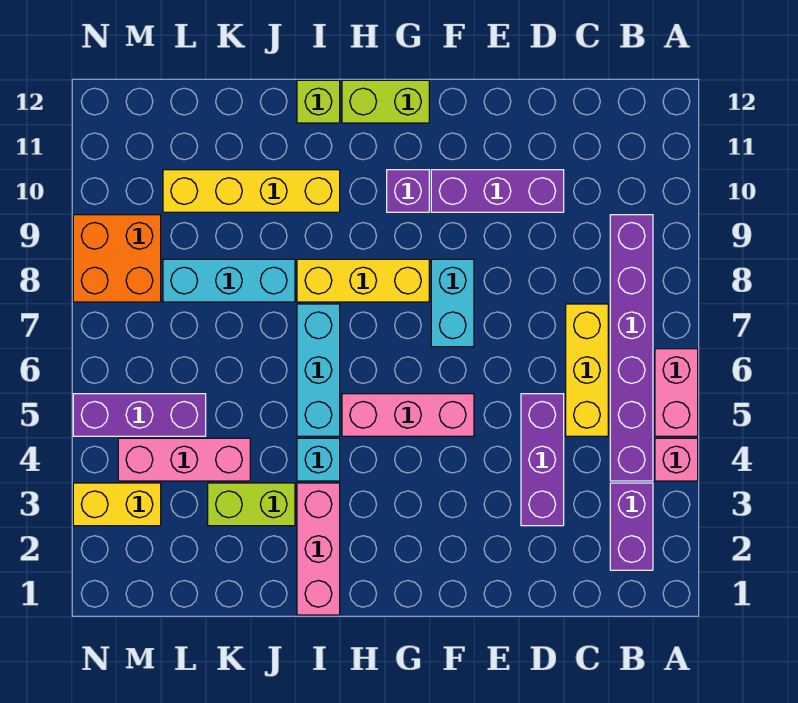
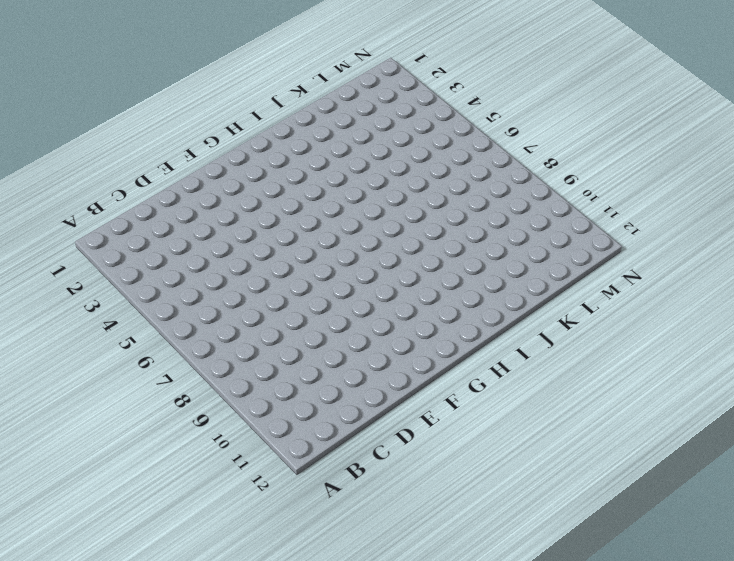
none -> pink 1x1 brick [655,438,698,481]
none -> pink 1x2 brick [655,349,698,436]
none -> purple 1x2 brick [610,483,653,570]

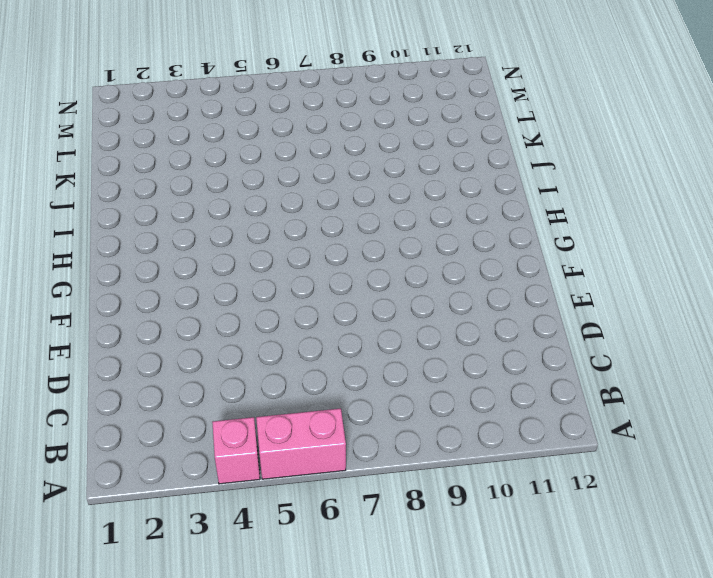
none -> purple 1x2 brick [610,483,653,570]
none -> purple 1x6 brick [610,215,653,481]
none -> yellow 1x3 brick [566,304,608,436]

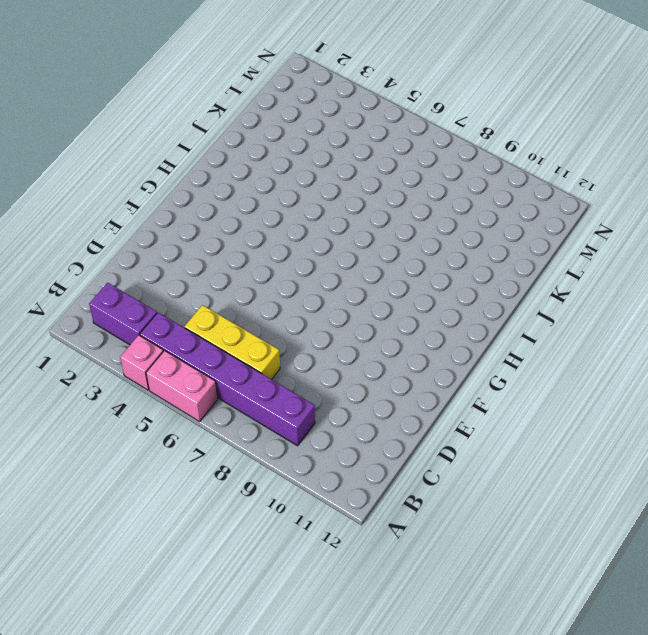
none -> purple 1x3 brick [521,394,564,526]
none -> purple 1x3 brick [431,170,564,212]
none -> pink 1x3 brick [342,394,474,436]

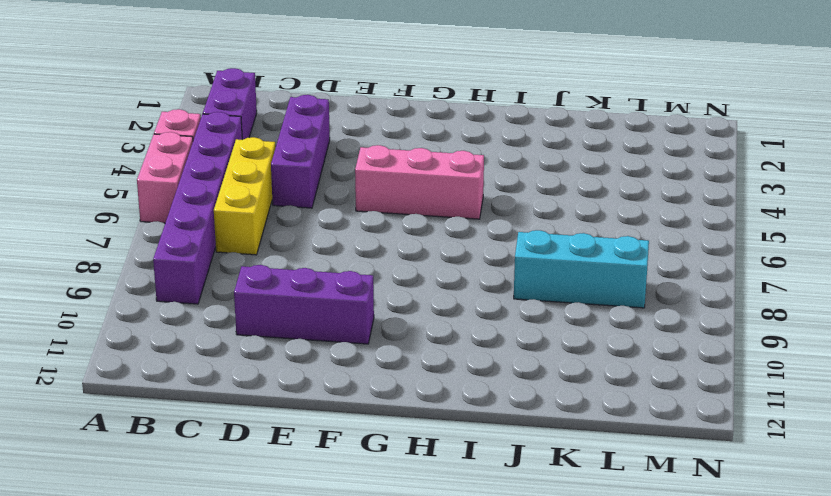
none -> cyan 1x2 brick [431,259,474,347]
none -> yellow 1x3 brick [297,259,429,302]
none -> purple 1x1 brick [387,170,429,212]

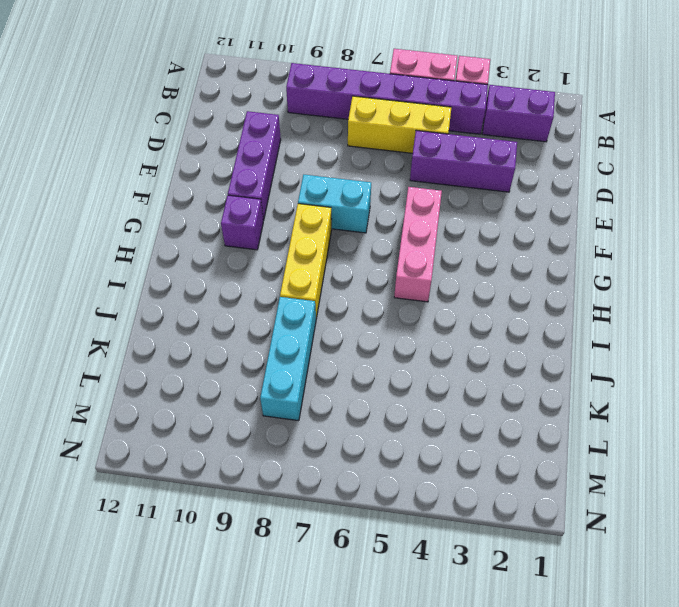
none -> lime 1x2 brick [342,80,429,123]
none -> pink 1x3 brick [297,483,340,615]
none -> cyan 1x1 brick [297,438,340,481]

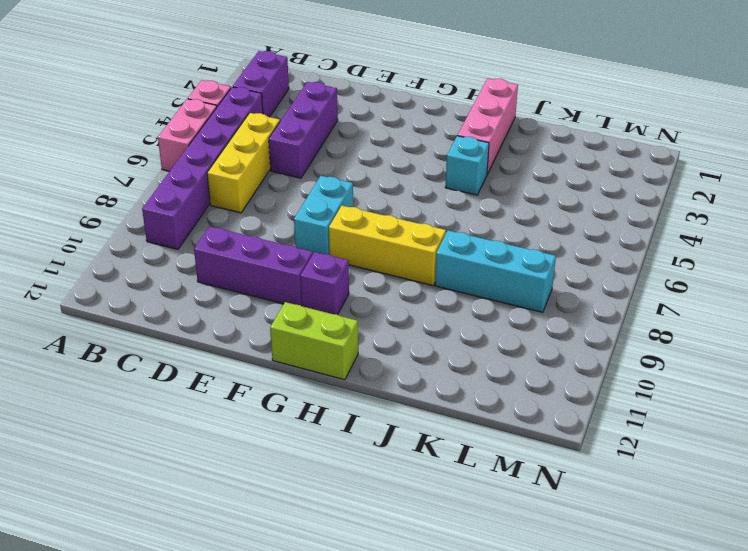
none -> pink 1x3 brick [342,394,474,436]
none -> cyan 1x3 brick [297,304,340,436]
none -> yellow 1x4 brick [163,170,340,212]

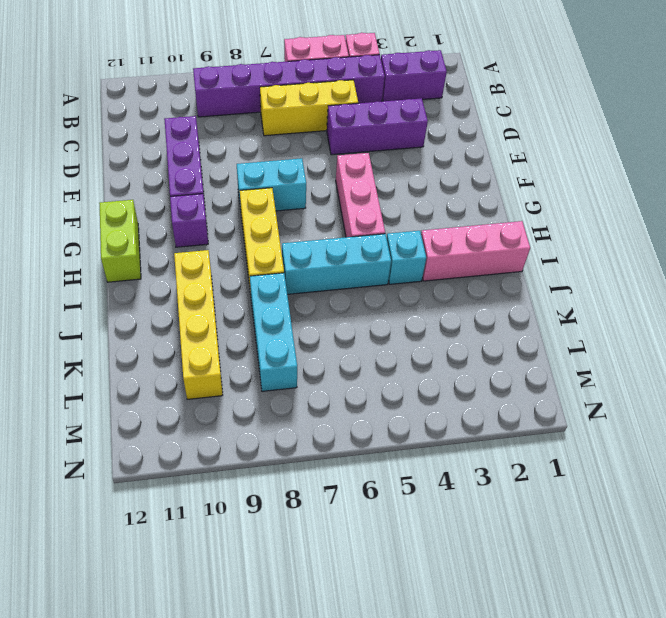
none -> lime 1x1 brick [297,80,340,123]
none -> lime 1x2 brick [208,483,295,526]
none -> pink 1x3 brick [118,438,250,481]

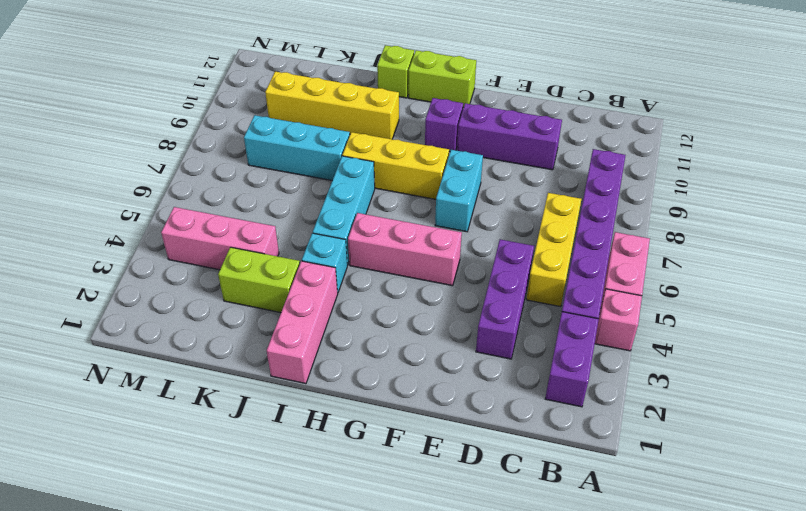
none -> purple 1x3 brick [73,394,206,436]
none -> yellow 1x2 brick [73,483,161,526]
none -> orange 2x2 brick [73,215,161,302]

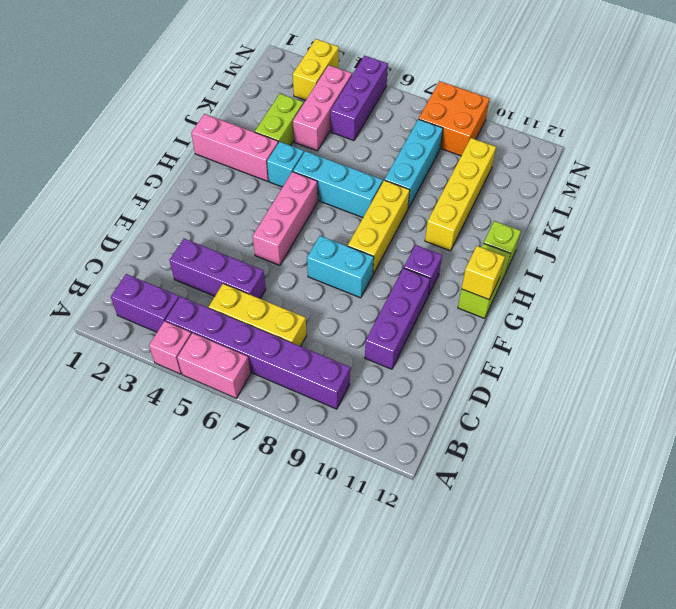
yellow 1x1 brick [462,246,505,300] -> none

